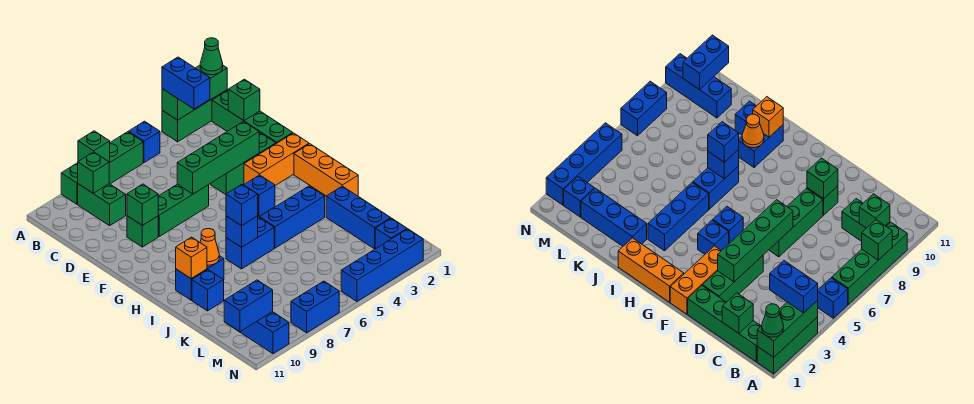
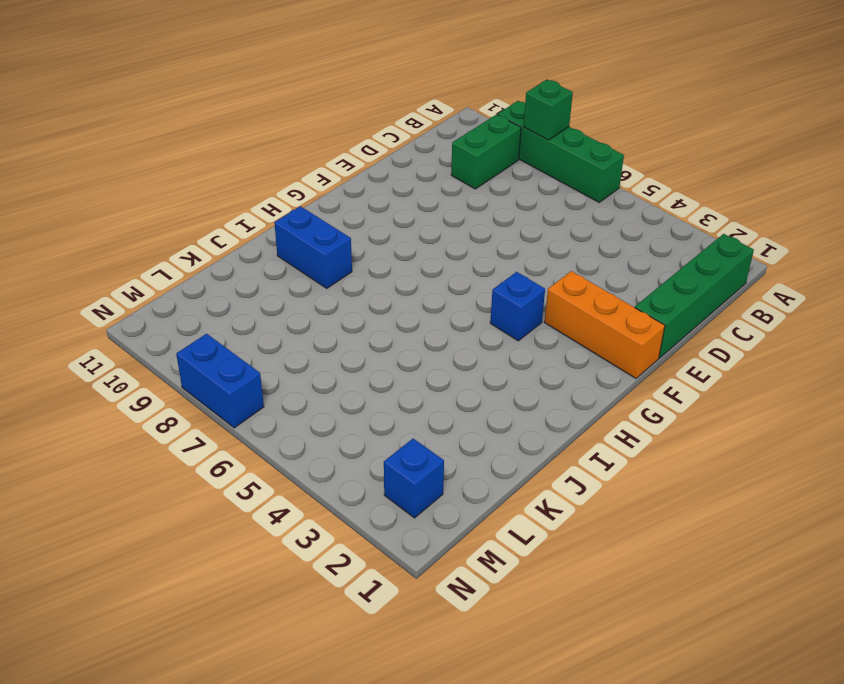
none -> green 1x3 brick [162,90,227,142]
none -> blue 1x1 brick [129,121,160,163]
none -> green 1x3 brick [211,133,276,195]
none -> green 1x3 brick [158,184,209,236]

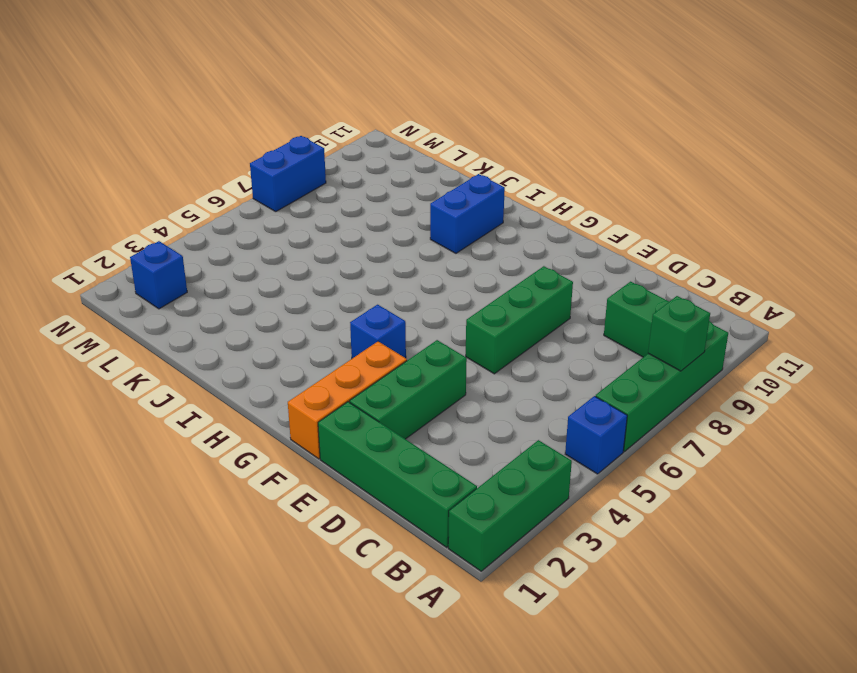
none -> green 1x1 brick [127,216,158,247]
none -> orange 1x3 brick [294,144,358,196]
none -> blue 1x1 brick [713,207,743,243]
none -> blue 1x3 brick [260,186,325,248]

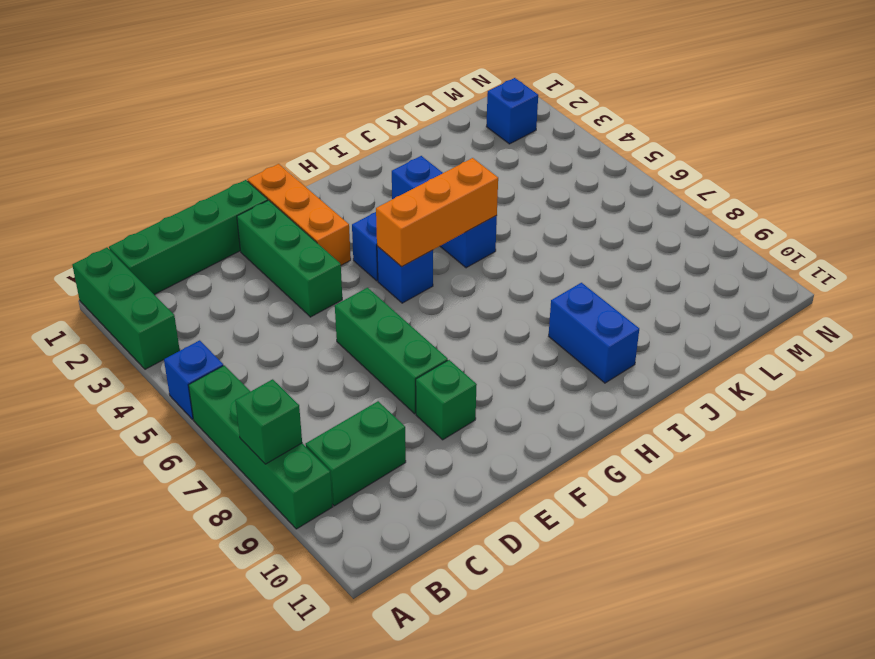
orange 1x3 brick [376,158,498,267] -> orange 1x3 brick moved to [294,144,358,196]
none -> blue 1x2 brick [226,217,274,269]
none -> blue 1x3 brick [326,186,391,249]
none -> blue 1x1 brick [192,270,224,311]
none -> blue 1x3 brick [234,312,289,354]

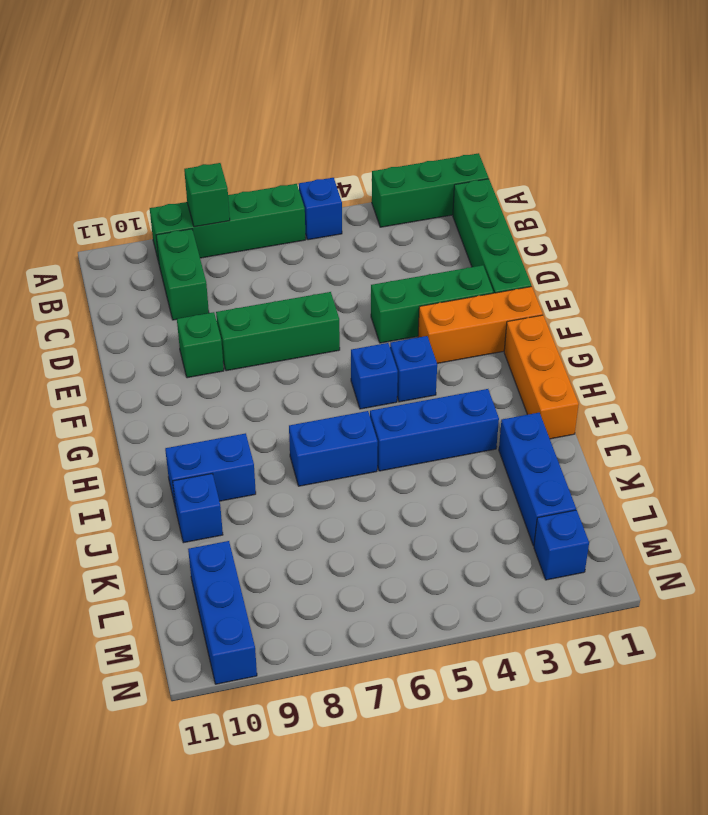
none -> blue 1x4 brick [341,229,423,301]
none -> blue 1x2 brick [291,281,339,333]
none -> green 1x3 brick [162,65,227,120]
none -> green 1x1 brick [78,152,110,193]

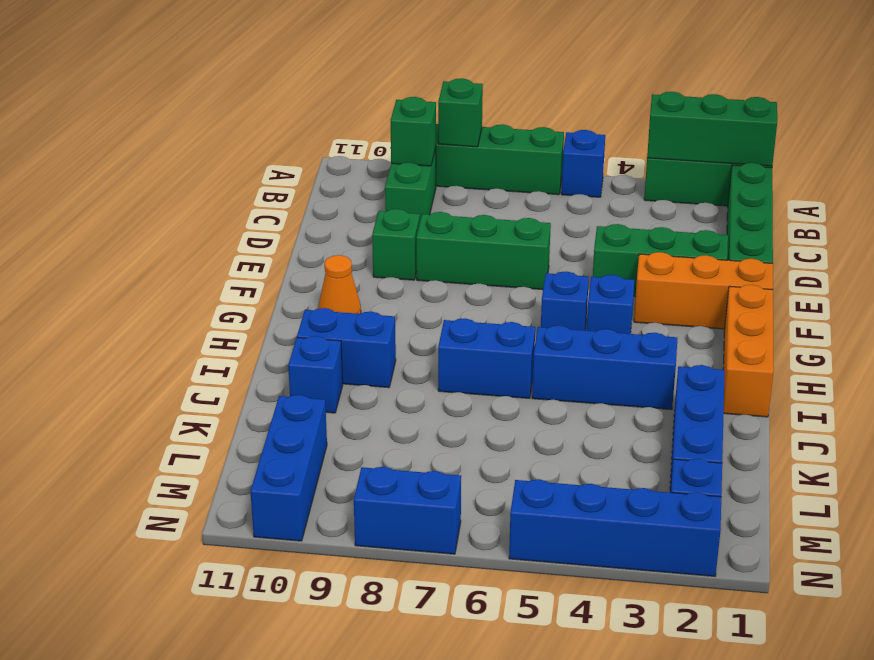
orange 1x1 cone [318,255,361,314] -> orange 1x1 cone moved to [200,229,219,265]
none -> green 1x1 brick [228,79,260,121]
none -> green 1x4 brick [177,122,259,194]
none -> green 1x1 brick [127,184,158,226]
none -> blue 1x1 brick [226,216,258,247]

